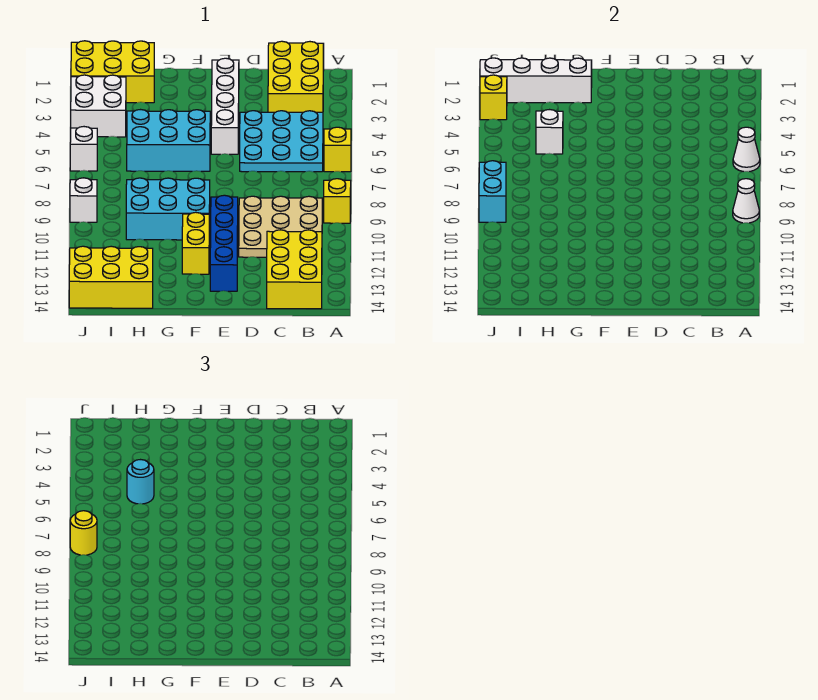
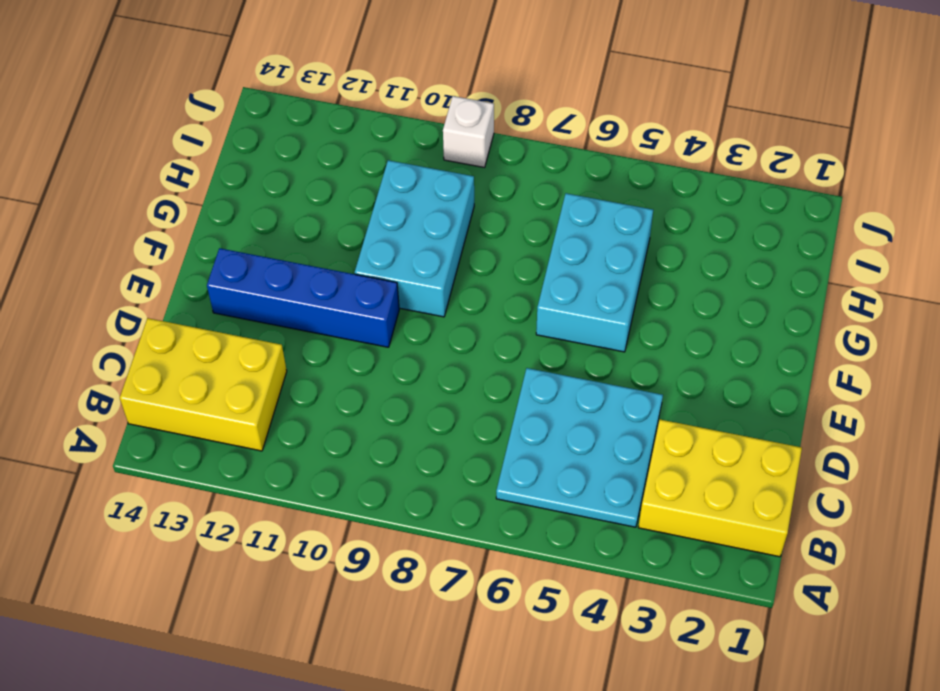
none -> yellow 1x1 brick [324,127,351,172]
none -> yellow 1x1 brick [324,179,351,223]
none -> tan 3x3 plate [239,196,322,257]

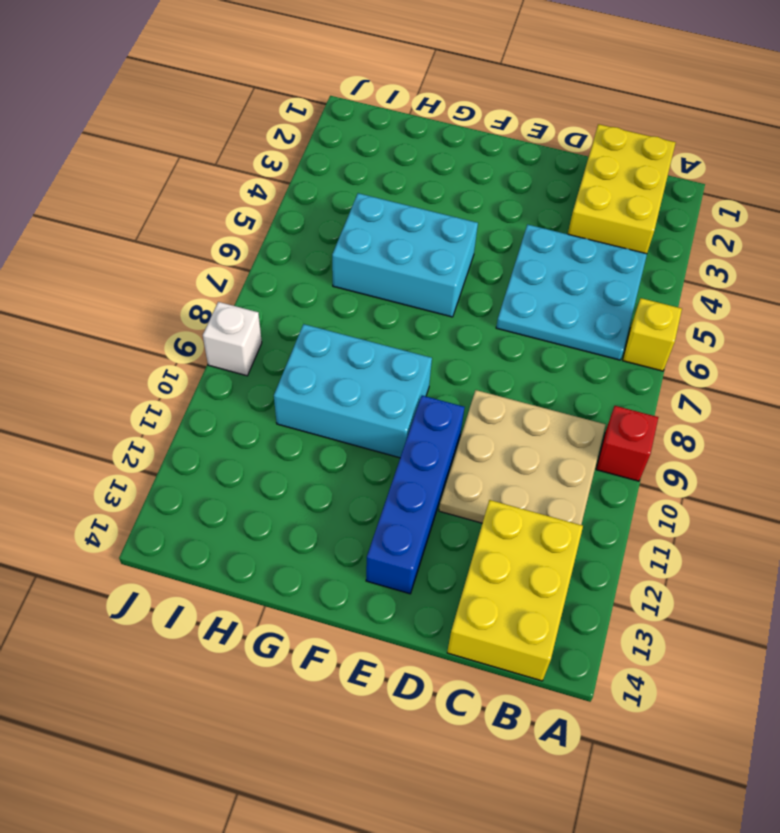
red 1x1 brick [596,406,658,481] -> yellow 1x1 brick [324,179,351,223]
none -> white 1x4 brick [211,58,239,154]
none -> yellow 1x2 brick [182,212,209,274]
none -> yellow 2x3 brick [71,41,154,103]

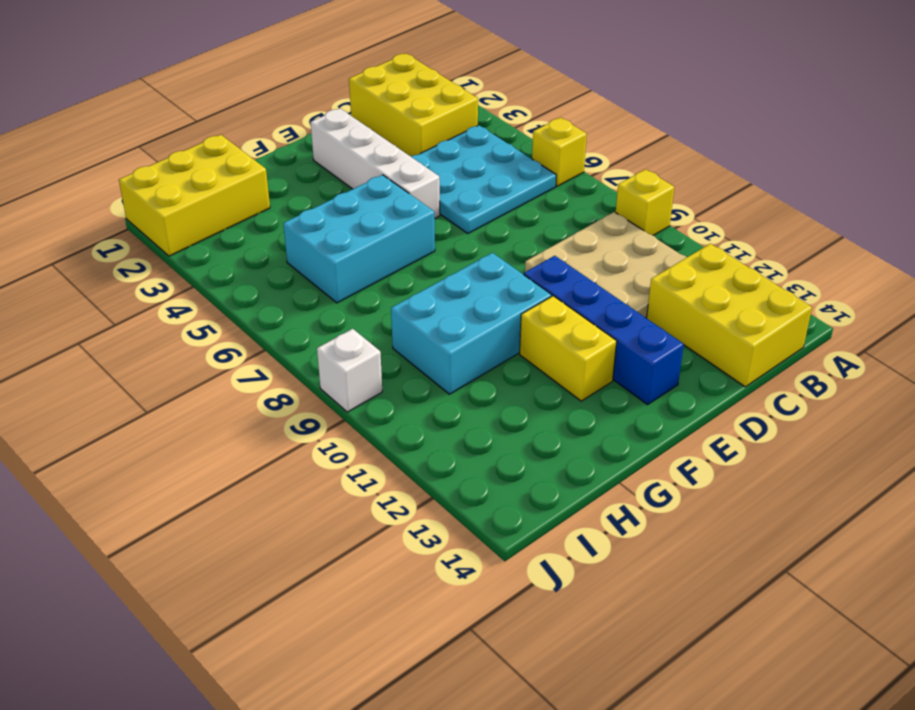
none -> yellow 2x3 brick [69,246,153,308]
none -> white 2x2 brick [71,75,126,137]
none -> white 1x1 brick [70,127,97,171]

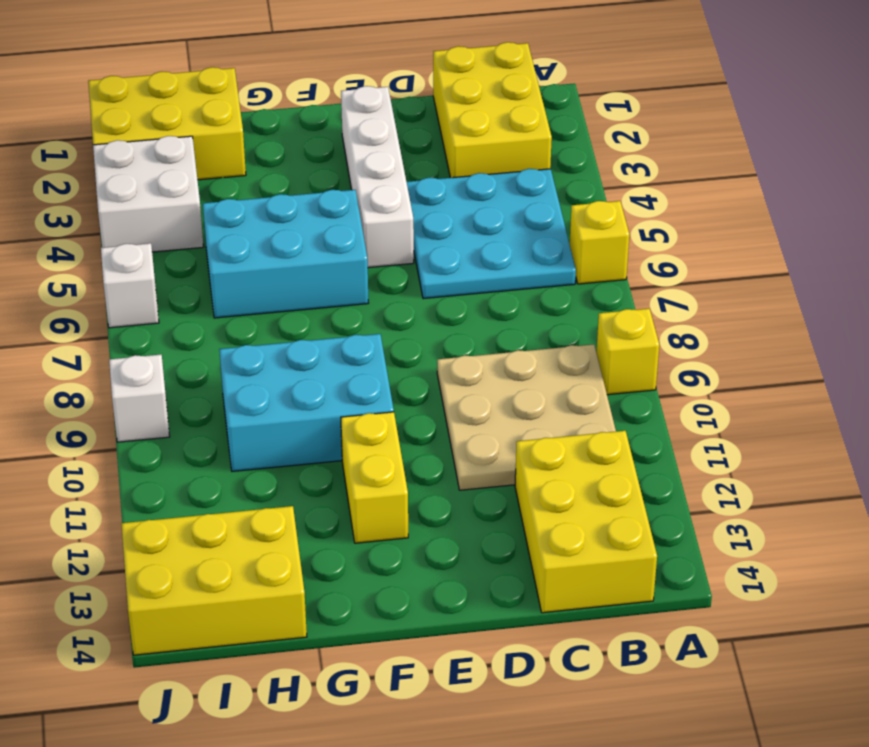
none -> blue 1x4 brick [210,195,238,291]
none -> white 1x1 cone [733,127,760,172]
none -> white 1x1 cone [733,179,759,223]

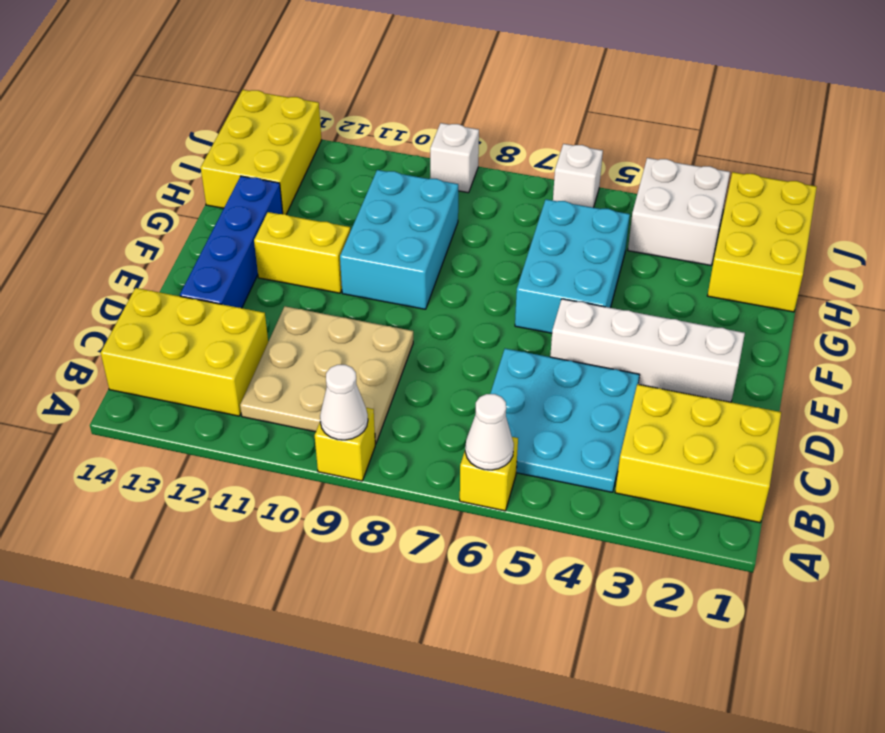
blue 1x4 brick [180,176,283,308] -> blue 1x4 brick turned to [210,195,238,291]
none -> white 1x4 brick [480,58,592,103]
none -> white 1x1 brick [536,110,563,154]
none -> yellow 1x1 brick [480,75,507,120]

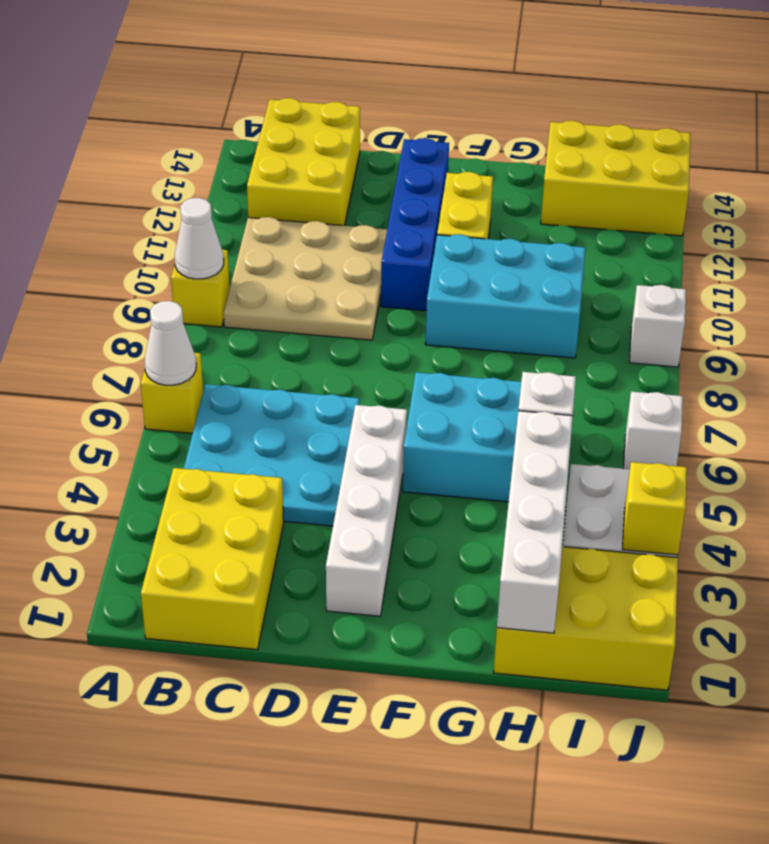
white 1x4 brick [497,411,573,633] -> white 1x4 brick turned to [480,58,592,103]
none -> cyan 1x2 brick [479,161,506,222]
none -> cyan 1x1 round brick [127,460,154,504]
none -> yellow 1x1 round brick [70,511,97,555]

